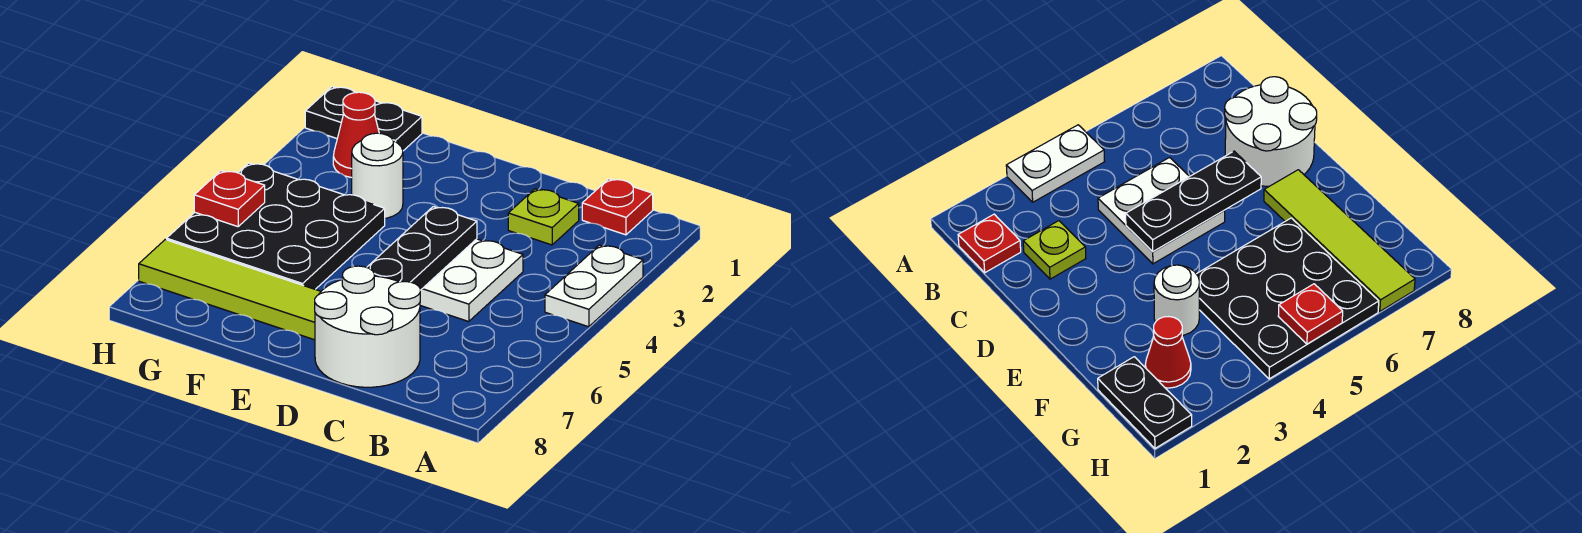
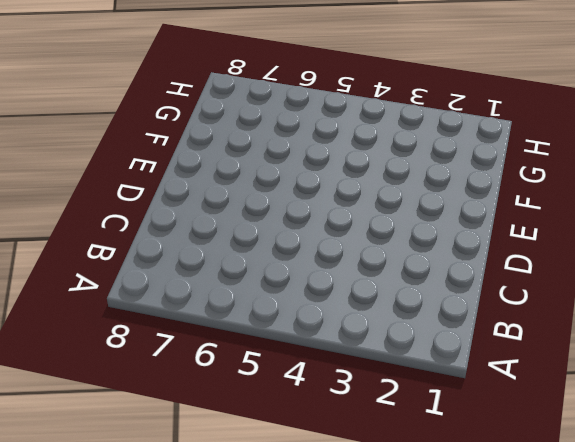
none -> white 1x2 plate [545,245,643,327]
none -> red 1x1 plate [582,179,653,235]
none -> lime 1x1 plate [508,189,579,245]

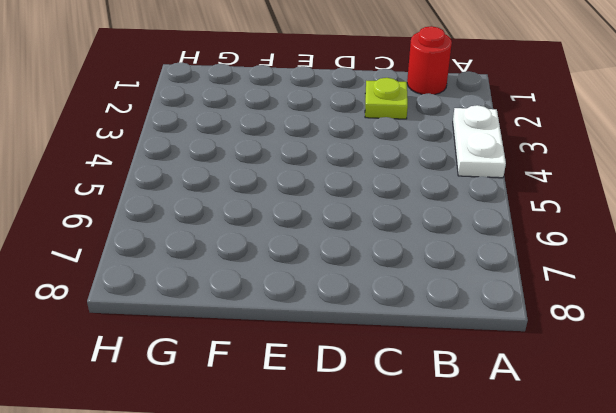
red 1x1 round brick [407,26,452,94] -> red 1x1 plate [582,179,653,235]
none -> white 2x2 plate [420,239,523,322]
none -> white 2x2 round brick [315,266,420,387]
none -> lime 1x4 tile [139,240,321,340]

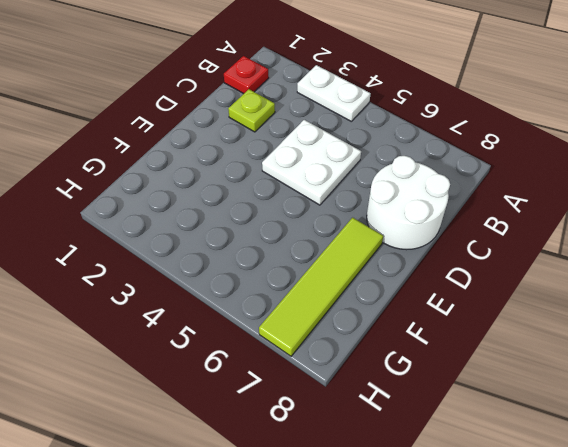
none -> white 1x1 round brick [352,133,403,218]
none -> black 3x3 plate [167,163,385,289]
none -> black 1x2 plate [305,87,422,151]

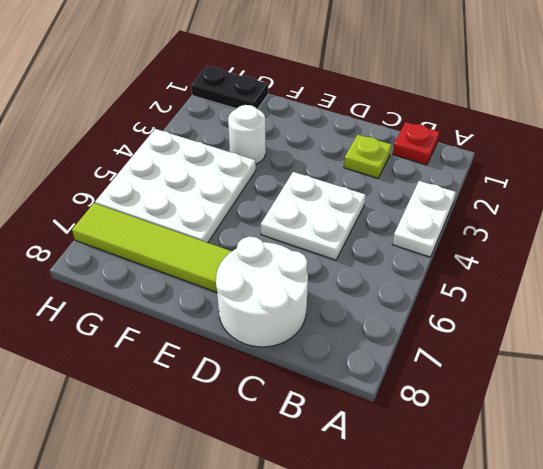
white 3x3 plate [95,129,256,243] -> black 3x3 plate [167,163,385,289]
none -> red 1x1 cone [333,92,379,178]
none -> black 1x3 plate [367,207,477,290]
none -> red 1x1 plate [194,171,265,227]

